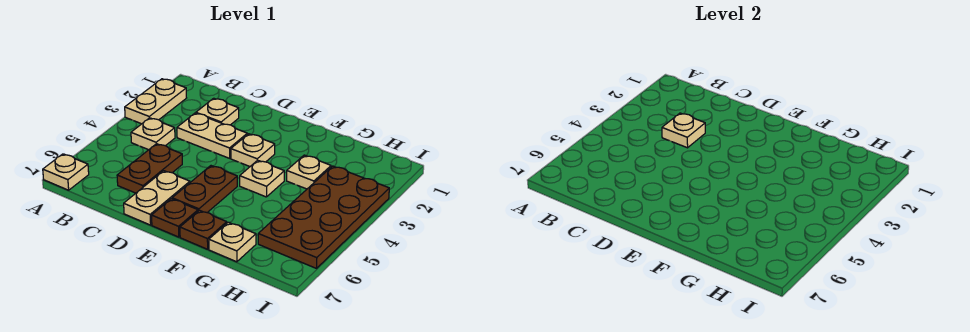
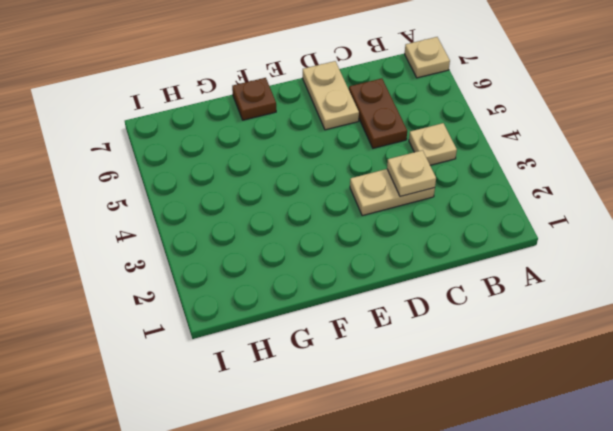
none -> tan 1x2 plate [125,79,186,124]
none -> tan 1x1 plate [196,98,239,125]
none -> tan 1x1 plate [231,134,275,166]

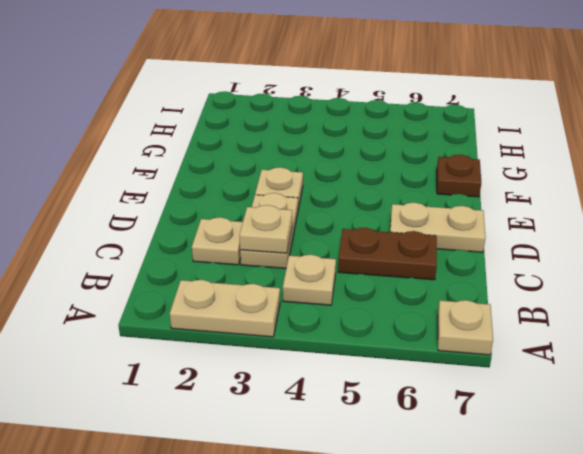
none -> brown 1x2 plate [172,166,237,213]
none -> brown 1x1 plate [152,199,198,237]
none -> tan 1x1 plate [240,160,284,197]

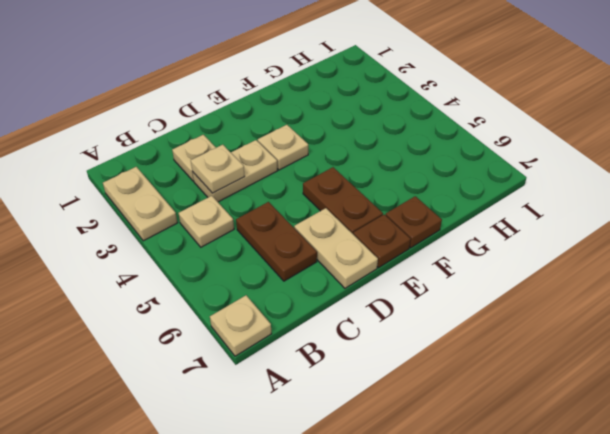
none -> tan 1x1 plate [240,160,284,197]
none -> tan 1x1 plate [287,155,331,189]
none -> tan 1x1 plate [209,222,256,262]

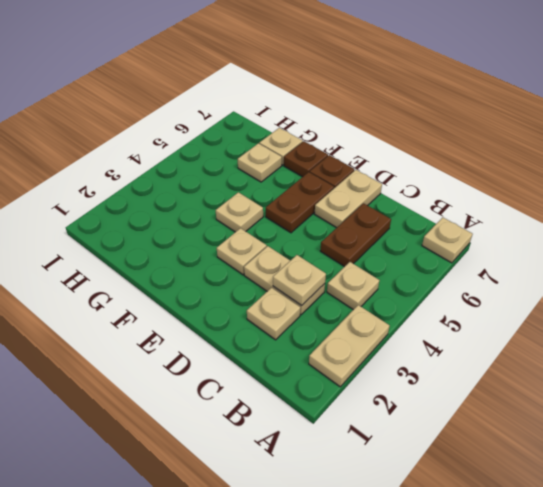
tan 1x1 plate [238,143,282,182] -> tan 1x1 plate moved to [287,155,331,189]
none -> brown 2x4 plate [258,166,389,268]

